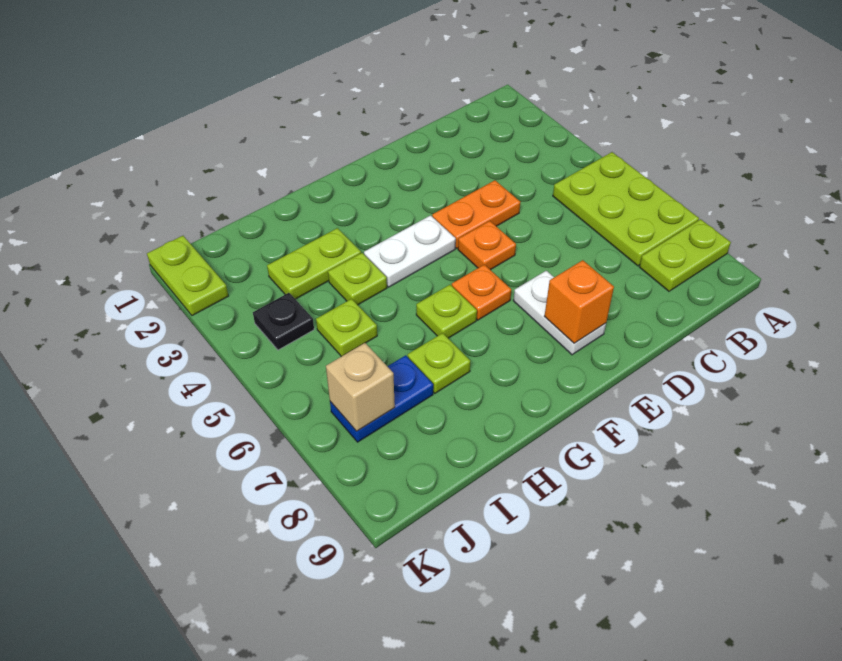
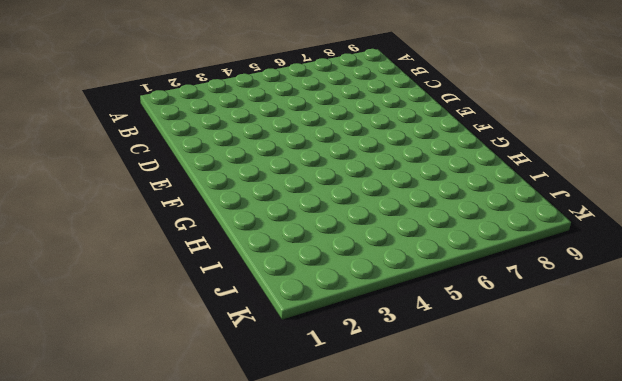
none -> lime 2x3 plate [553,152,699,266]
none -> lime 1x2 plate [639,219,731,291]
none -> orange 1x2 plate [432,180,520,248]

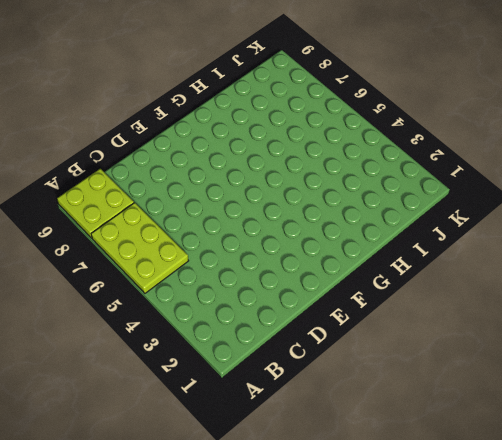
lime 2x2 plate [57,169,134,238] -> lime 1x2 plate [639,219,731,291]
none -> orange 1x2 plate [432,180,520,248]
none -> orange 1x1 plate [458,221,516,270]
none -> white 1x2 plate [513,271,606,355]

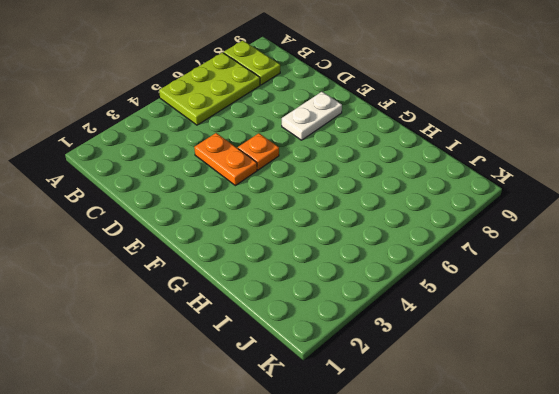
none -> white 1x2 plate [364,215,456,287]
none -> orange 1x1 plate [452,265,511,320]
none -> lime 1x1 plate [416,285,477,338]

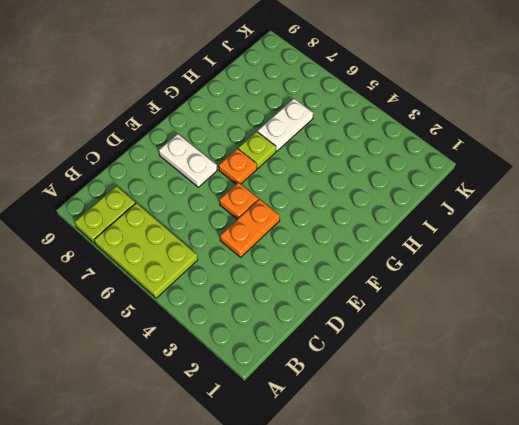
white 1x2 plate [258,99,313,151] -> white 1x2 plate moved to [364,215,456,287]
none -> lime 1x2 plate [267,228,361,299]
none -> lime 1x1 plate [328,253,387,305]
none -> lime 1x1 plate [408,333,470,393]

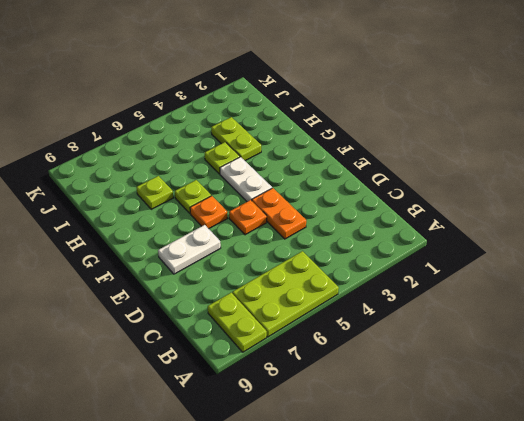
none -> lime 1x1 plate [316,299,377,356]
none -> blue 1x2 plate [330,355,433,442]
none -> black 1x1 plate [253,293,314,350]

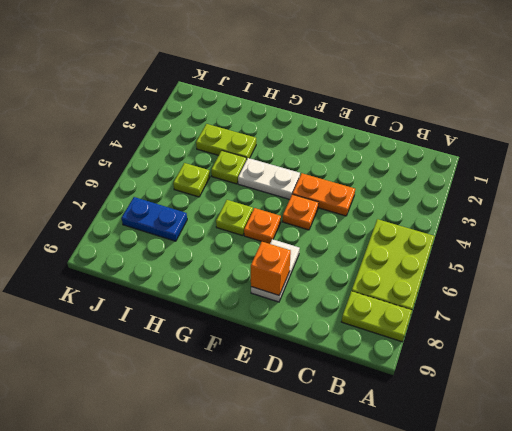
none -> lime 1x1 plate [408,333,470,393]
none -> black 1x1 plate [253,293,314,350]
none -> lime 1x2 plate [147,236,228,316]

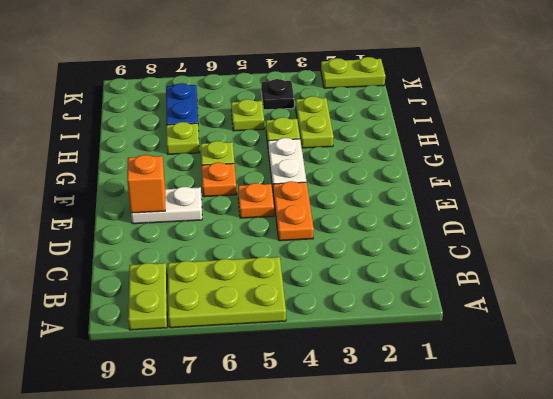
none -> tan 1x1 brick [326,343,395,431]

